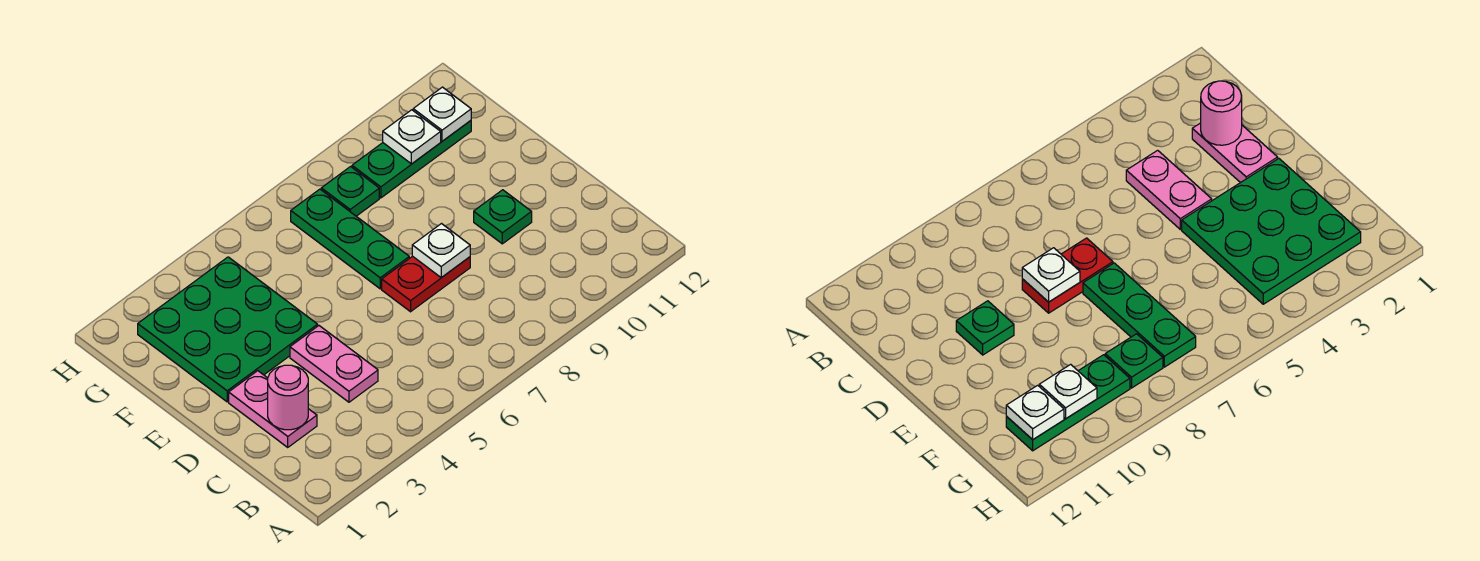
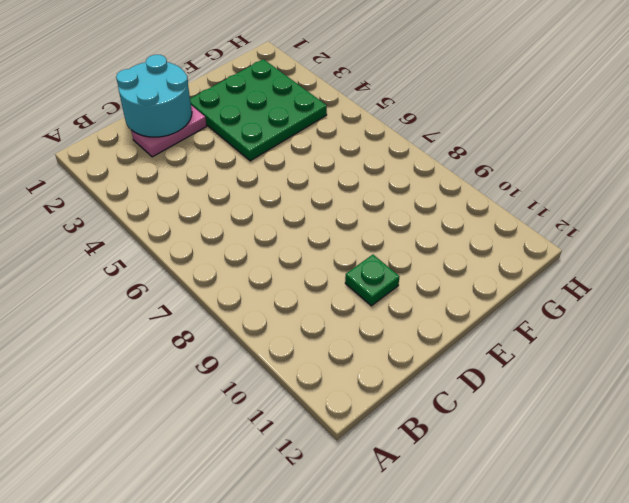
cyan 2x2 round brick [116,55,192,137] -> pink 1x1 round brick [268,365,308,430]
none -> pink 1x2 plate [290,326,378,402]
none -> red 1x2 plate [382,256,470,312]
none -> green 1x3 plate [291,189,409,289]

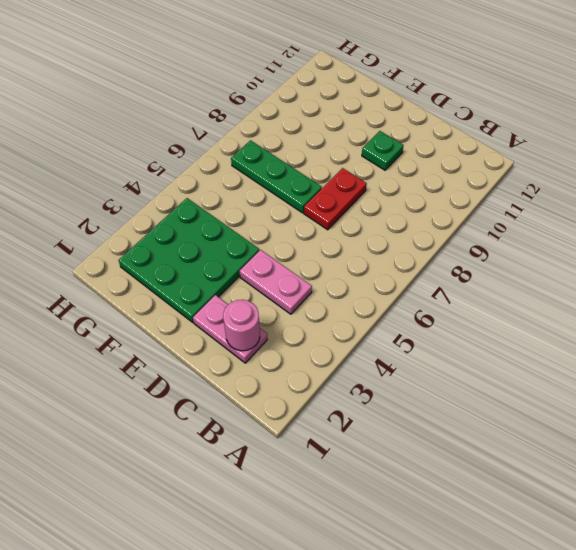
none -> green 1x1 plate [321,167,379,216]
none -> green 1x3 plate [352,120,471,198]
none -> white 1x1 plate [412,224,470,278]

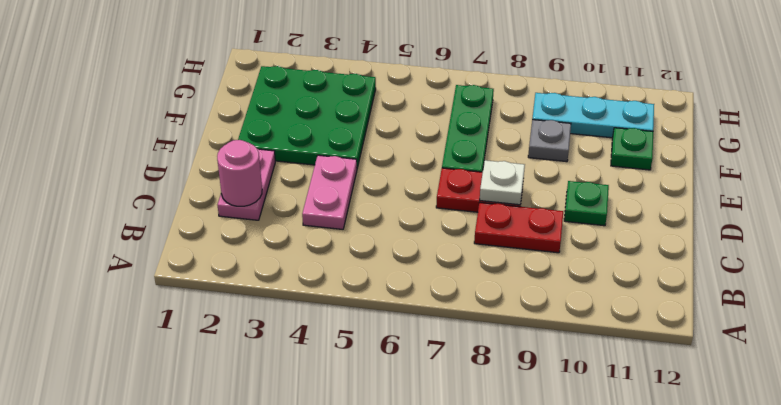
red 1x2 plate [474,203,563,253] -> none
grey 1x1 plate [528,120,571,162] -> none
green 1x1 plate [611,128,653,170] -> green 1x1 plate moved to [321,167,379,216]
cyan 1x3 plate [532,93,654,138] -> green 1x3 plate [352,120,471,198]
none -> white 1x1 plate [383,110,441,164]
none -> white 1x1 plate [413,87,471,141]

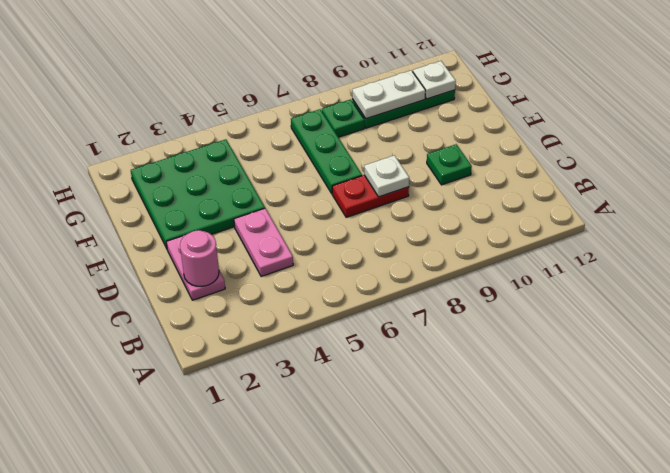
white 1x2 plate [352,70,426,119] -> white 1x1 plate [383,110,441,164]

